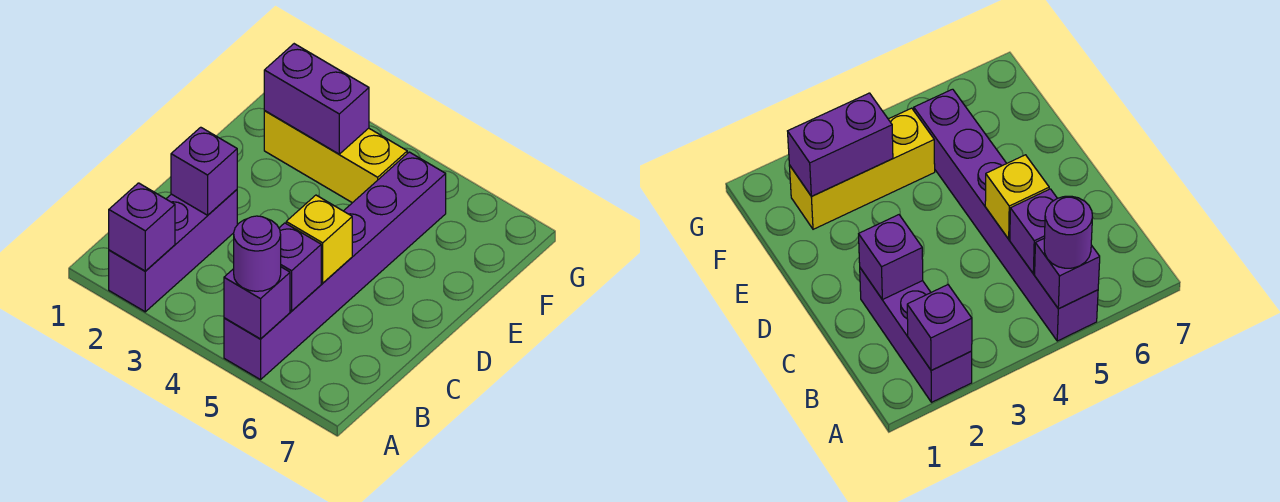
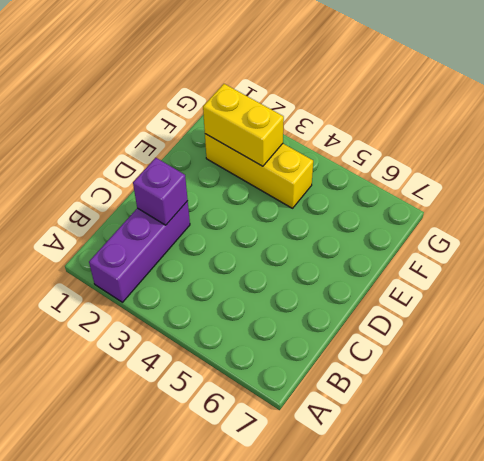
yellow 1x2 brick [203,84,284,166] -> purple 1x2 brick [264,44,369,154]
none -> purple 1x6 brick [224,152,446,380]
none -> purple 1x1 brick [109,183,175,271]

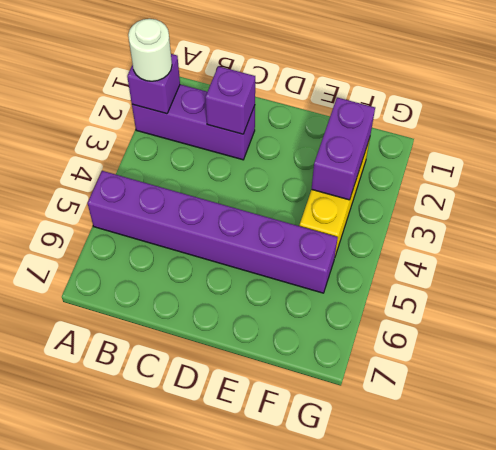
white 1x1 round brick [128,19,172,81] -> none
none -> purple 1x1 brick [224,267,290,339]
none -> purple 1x1 brick [279,223,321,311]

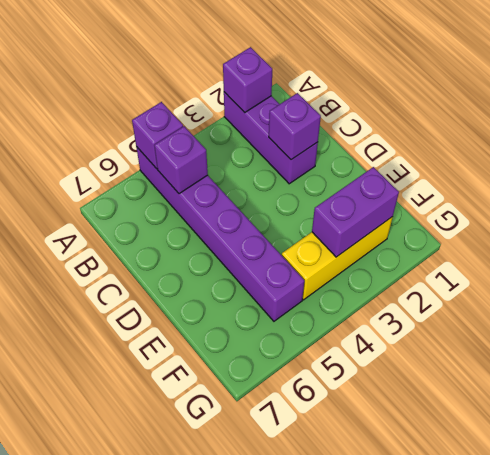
none -> yellow 1x1 brick [286,195,352,283]
none -> purple 1x1 round brick [234,216,281,291]

